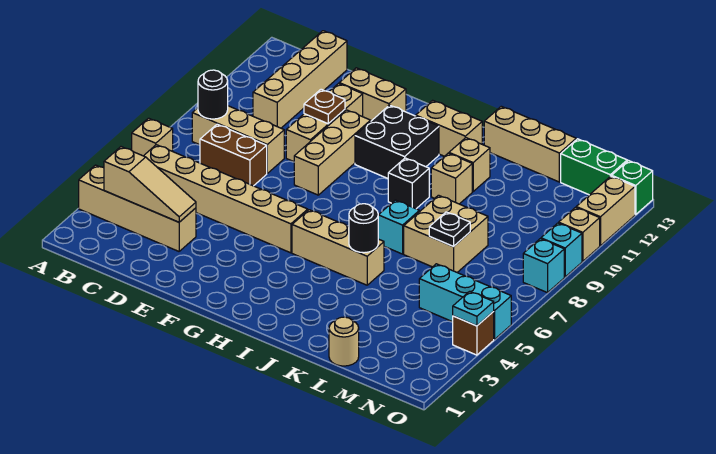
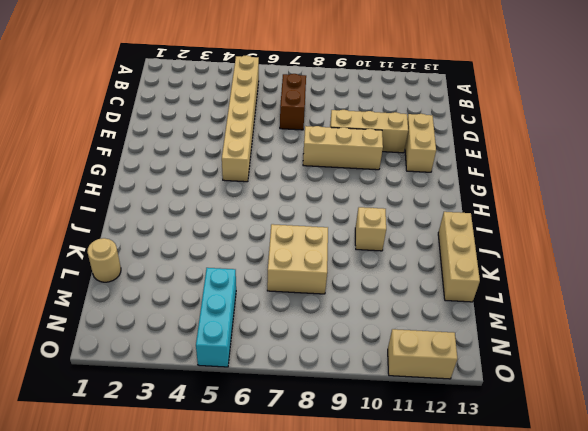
none -> tan 1x4 brick [79,165,196,251]
none -> tan 1x1 brick [132,118,173,156]
none -> tan 1x3 brick [192,106,284,173]
none -> tan 1x4 brick [253,31,347,128]

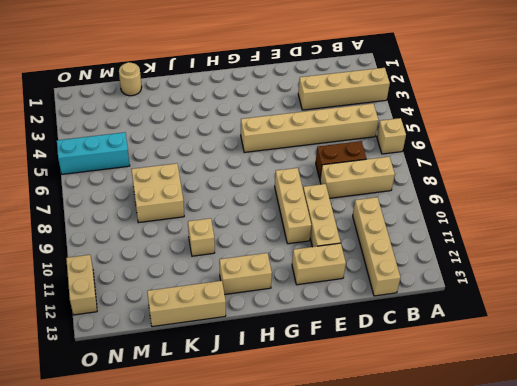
none -> black 2x2 brick [355,105,439,178]
none -> tan 1x3 brick [292,210,384,285]
none -> black 1x1 brick [388,158,429,209]
none -> cyan 1x1 brick [378,200,419,254]

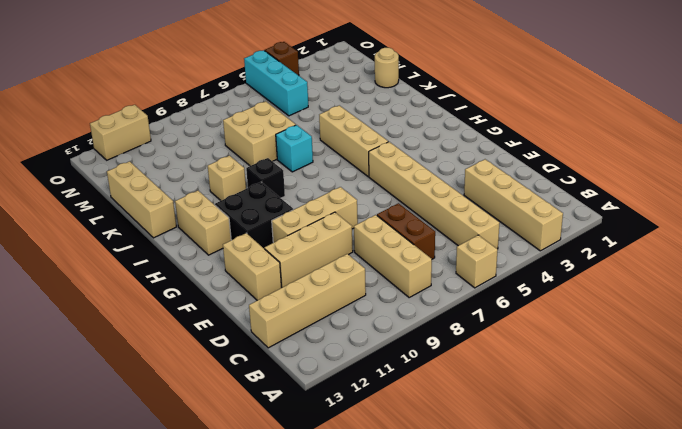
none -> tan 1x1 brick [449,138,490,191]
none -> green 1x2 brick [561,139,627,195]
none -> cyan 1x1 brick [523,239,564,293]
none -> cyan 1x1 brick [541,223,582,277]

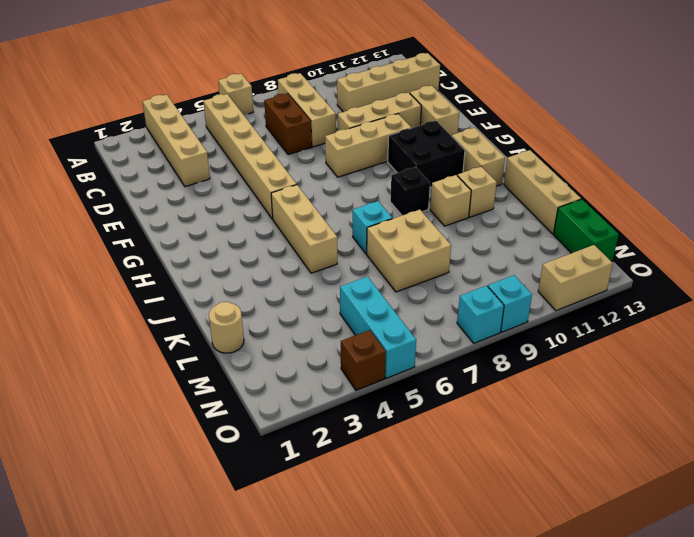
none -> tan 1x1 brick [559,207,600,261]
none -> green 1x1 brick [612,161,653,215]
none -> tan 1x3 slope [104,147,196,222]
none -> black 1x1 round brick [198,70,228,119]

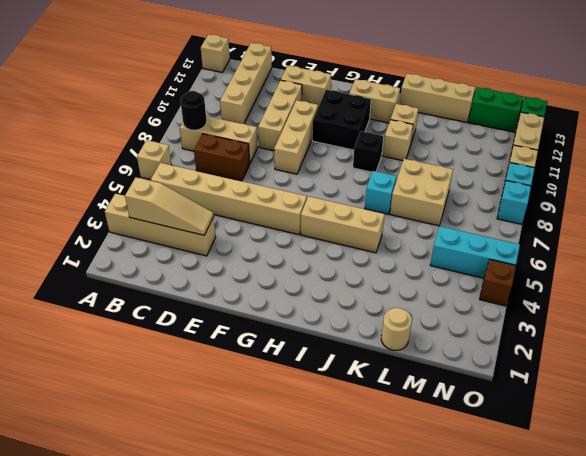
tan 1x1 brick [201,34,230,72] -> none
none -> brown 1x1 plate [304,89,345,124]
none -> black 1x1 round brick [349,204,378,253]
none -> black 1x1 plate [429,212,470,247]
none -> cyan 1x1 plate [453,291,494,326]

